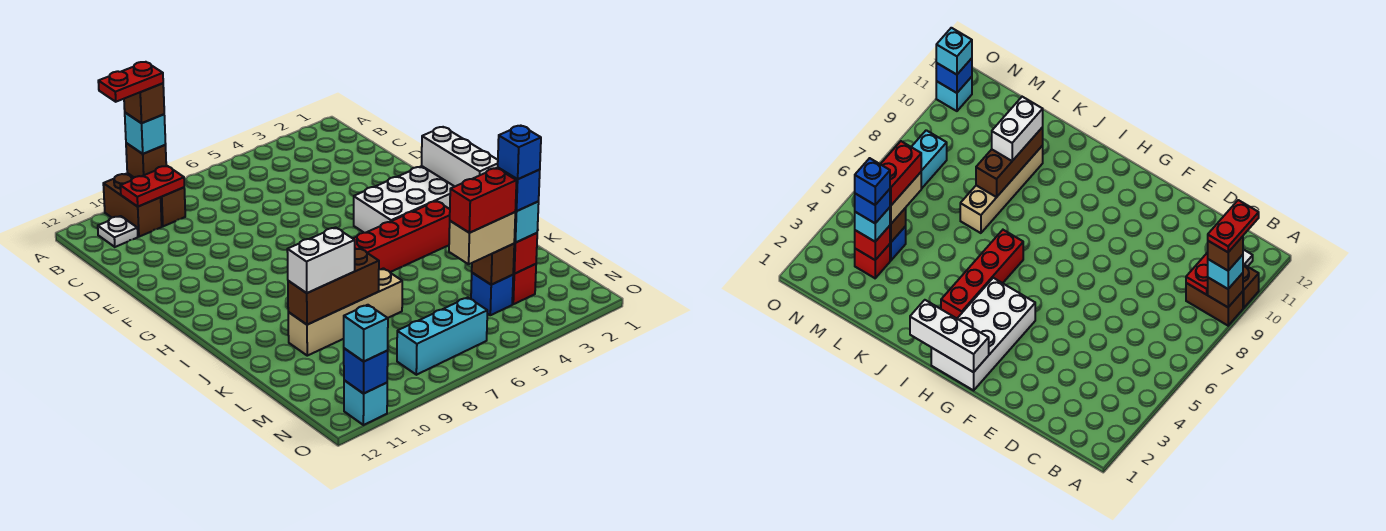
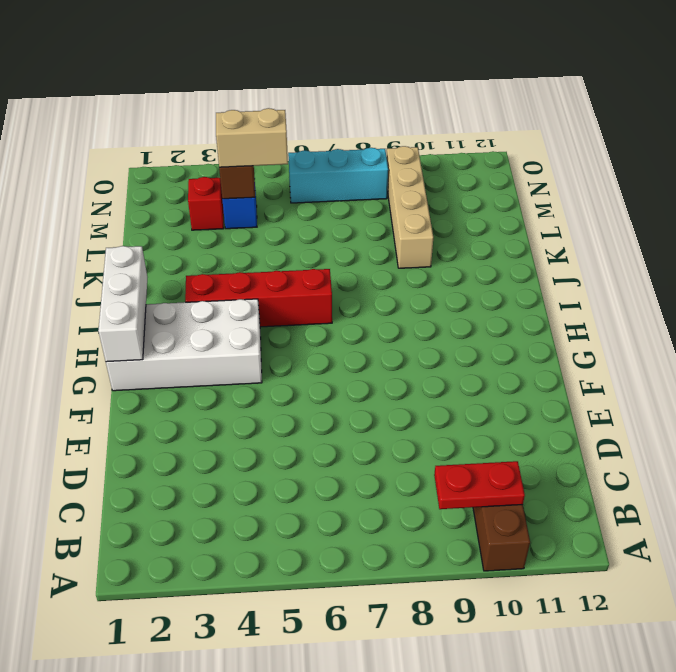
tan 1x4 brick [386,146,433,268] -> tan 1x4 brick turned to [288,268,402,356]
none -> brown 1x2 brick [127,173,185,226]
none -> white 1x1 plate [98,216,138,247]
none -> cyan 1x1 brick [344,380,387,425]

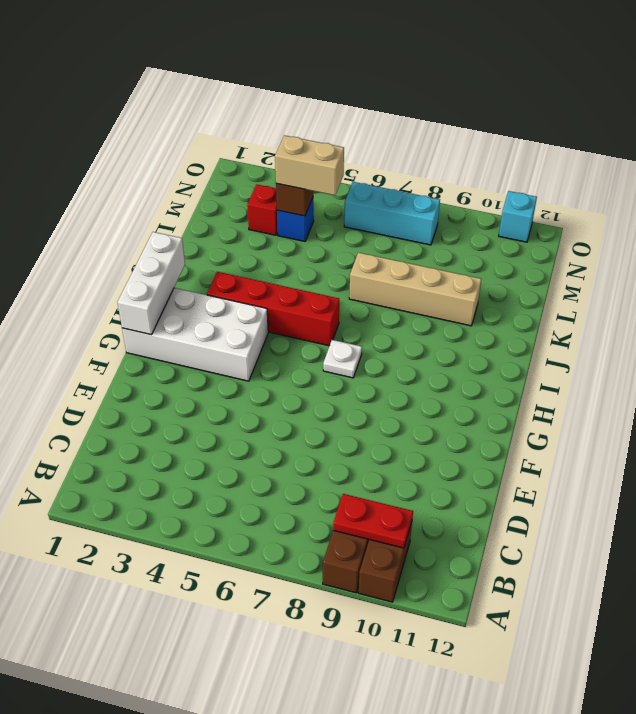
white 1x1 plate [323,340,362,378] -> white 1x1 plate moved to [98,216,138,247]
none -> brown 1x1 brick [126,143,166,177]
none -> brown 1x3 brick [288,248,379,325]
none -> red 1x1 brick [513,233,537,274]

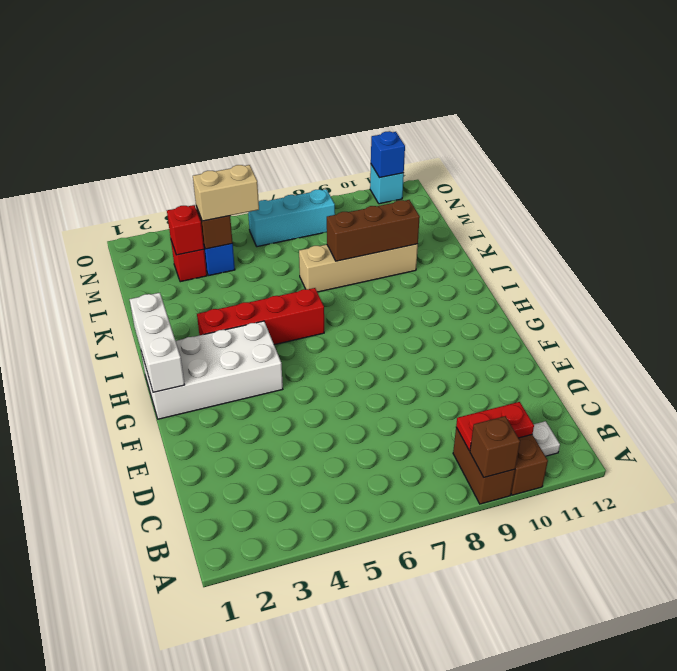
none -> cyan 1x1 brick [125,113,166,154]
none -> white 1x2 brick [287,227,355,293]
none -> cyan 1x1 brick [514,202,539,243]

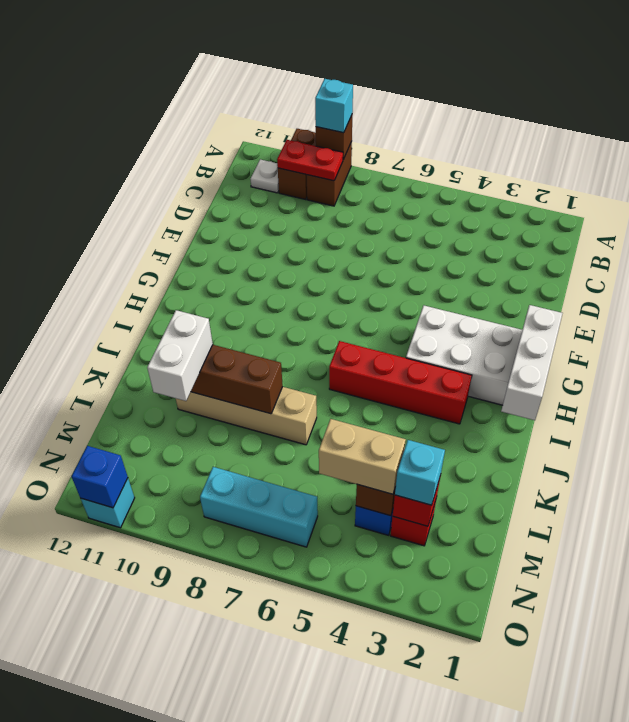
white 1x2 brick [147,310,213,401] -> white 1x2 brick turned to [287,227,355,293]
none -> cyan 1x1 brick [344,305,388,361]
none -> brown 1x1 brick [124,83,164,123]
none -> blue 1x1 brick [498,168,540,211]

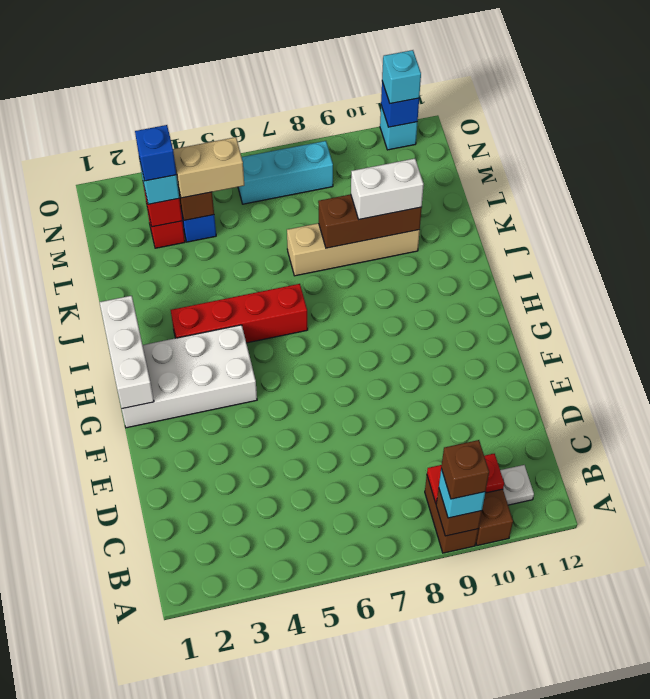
none -> red 1x2 brick [450,168,516,233]
none -> red 1x2 plate [98,62,163,102]
none -> blue 1x1 brick [498,126,541,179]

